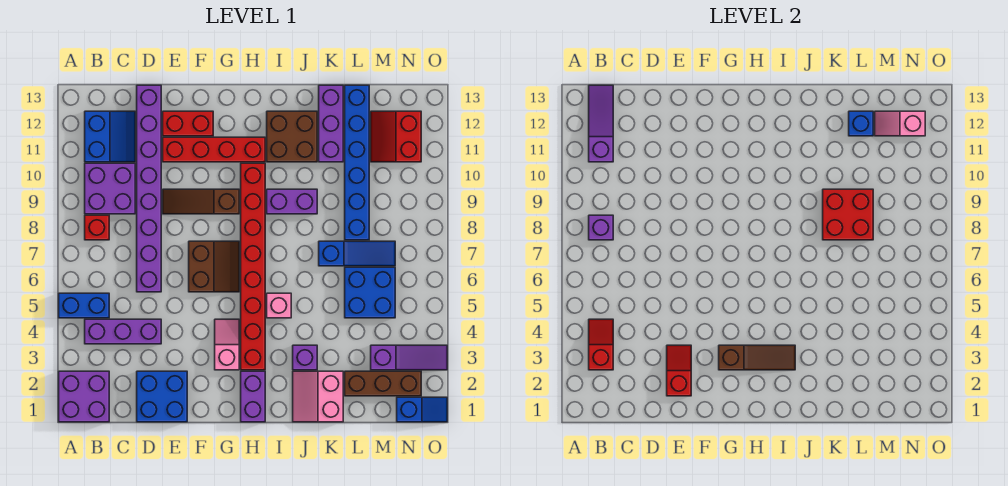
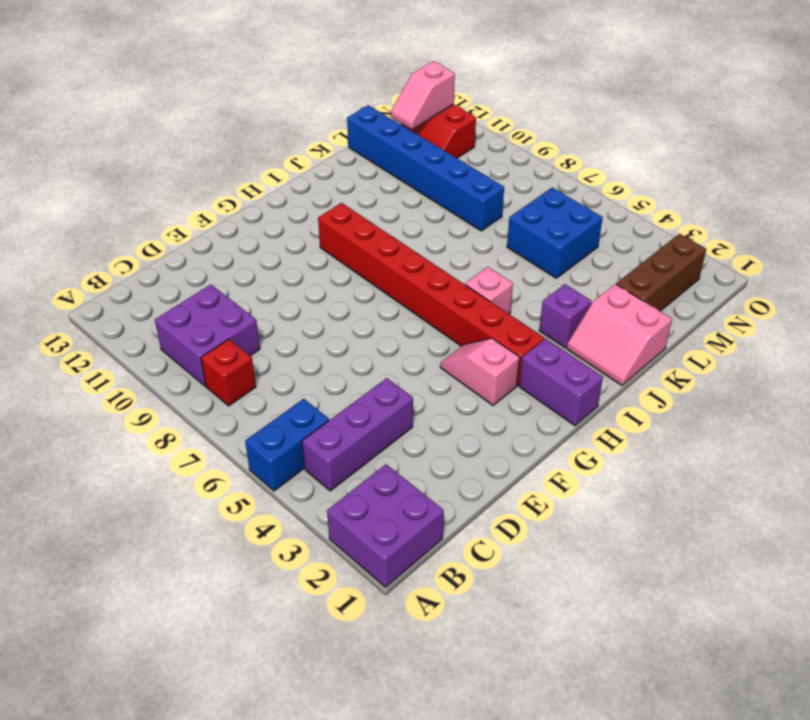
none -> blue 2x2 slope [85,111,135,162]
none -> blue 2x2 brick [137,371,187,422]
none -> purple 1x8 brick [137,85,161,292]
none -> brown 1x3 slope [163,189,239,214]

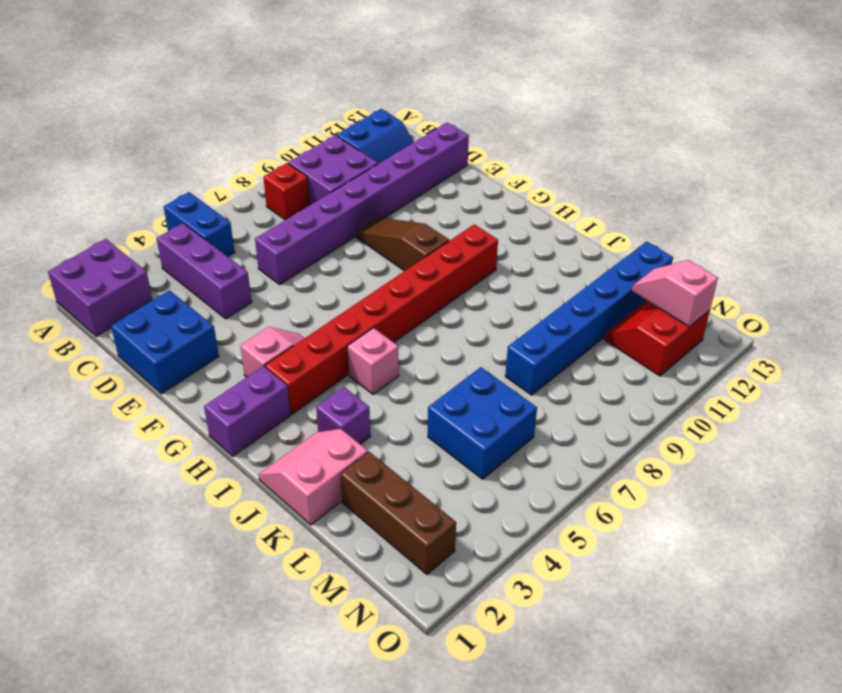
none -> red 1x4 brick [163,137,265,162]
none -> red 1x2 brick [163,111,213,136]
none -> brown 2x2 slope [189,241,239,292]
none -> purple 1x2 brick [267,189,317,214]

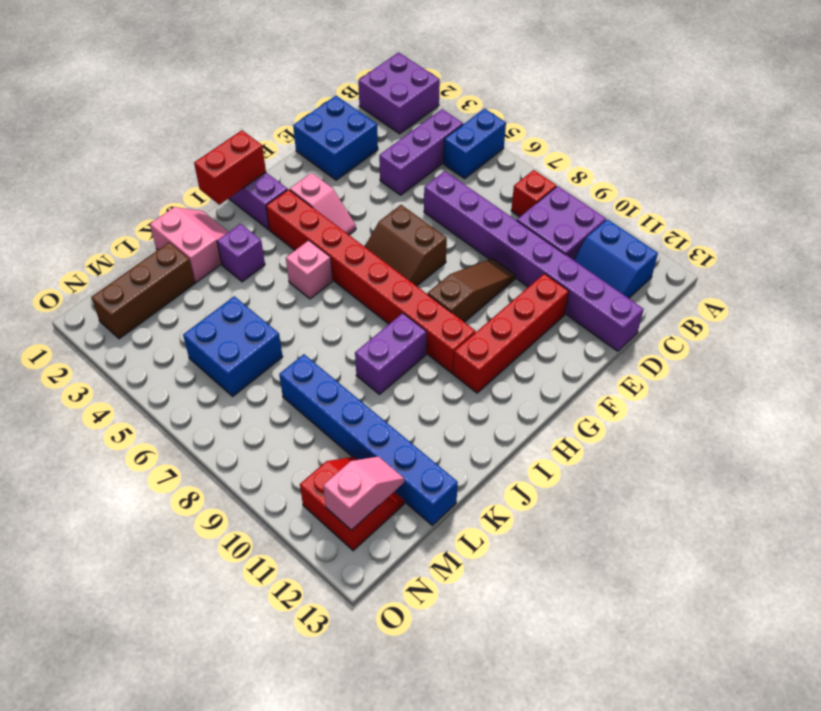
red 1x2 brick [194,130,266,205] -> red 1x2 brick moved to [163,111,213,136]
none -> brown 2x2 brick [267,111,317,162]
none -> blue 1x3 slope [319,241,395,266]
none -> purple 1x3 brick [319,85,343,162]
none -> purple 1x3 slope [371,345,447,370]

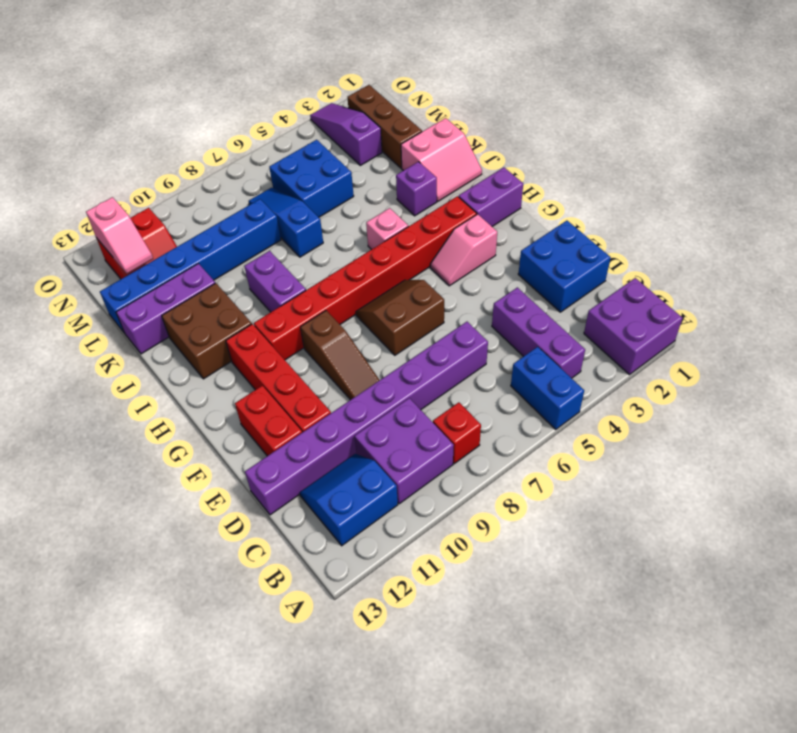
none -> blue 1x2 slope [397,397,447,422]
none -> red 1x2 slope [589,319,613,370]
none -> purple 1x1 brick [589,215,613,240]
none -> purple 1x3 slope [589,85,613,162]

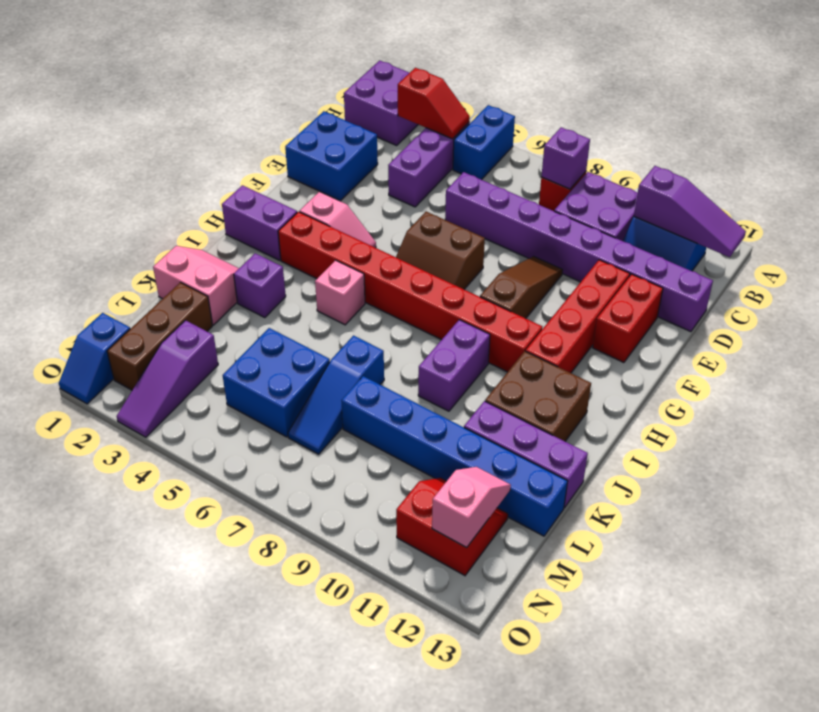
none -> red 1x2 slope [667,345,691,396]
none -> brown 1x3 slope [719,345,795,370]
none -> red 2x2 brick [823,189,873,240]
none -> blue 1x1 brick [849,111,873,136]

